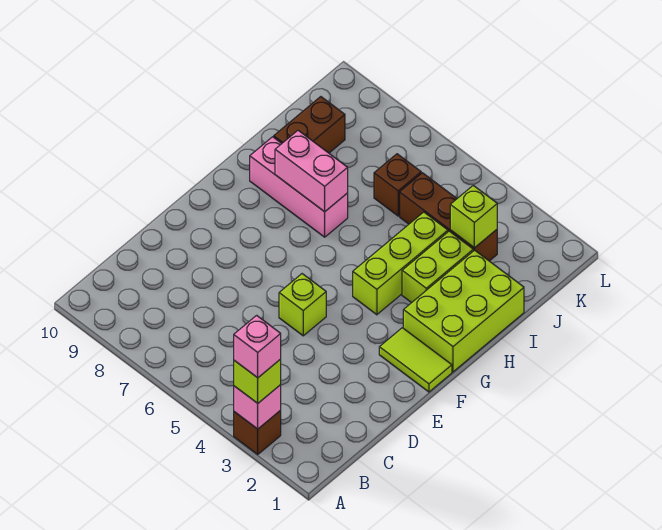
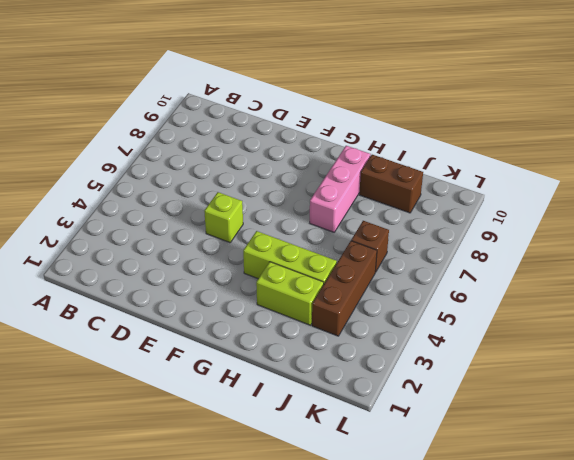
none -> brown 1x1 brick [234,410,281,454]
none -> lime 1x2 tile [379,328,452,392]
none -> lime 2x3 brick [403,250,524,372]

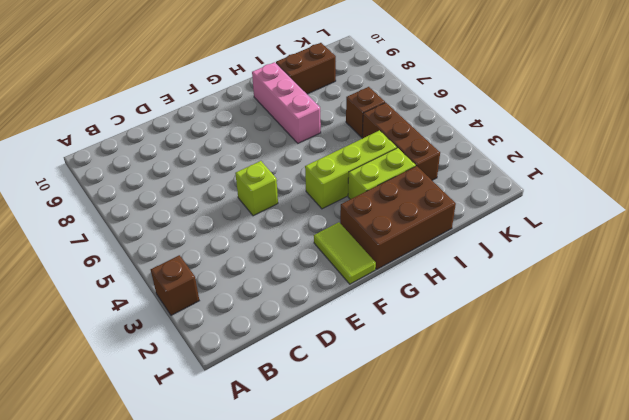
brown 2x3 brick [340,166,456,269] -> lime 2x3 brick [403,250,524,372]
none -> pink 1x1 brick [234,385,281,429]
none -> pink 1x2 brick [275,130,348,212]
none -> lime 1x1 brick [450,185,497,248]

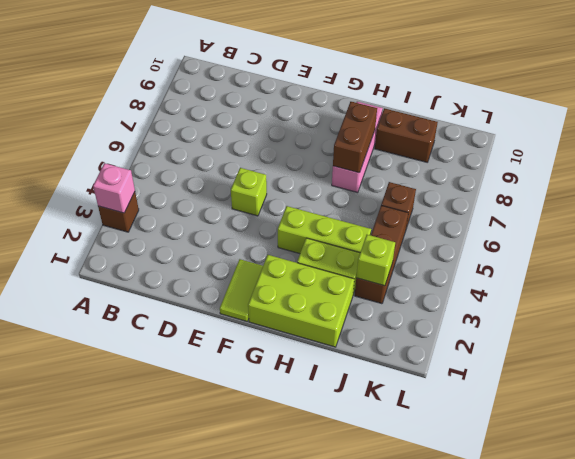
brown 1x2 brick [333,102,377,173] -> pink 1x2 brick [275,130,348,212]
none -> lime 1x1 brick [234,359,281,403]
none -> pink 1x1 brick [234,315,281,378]

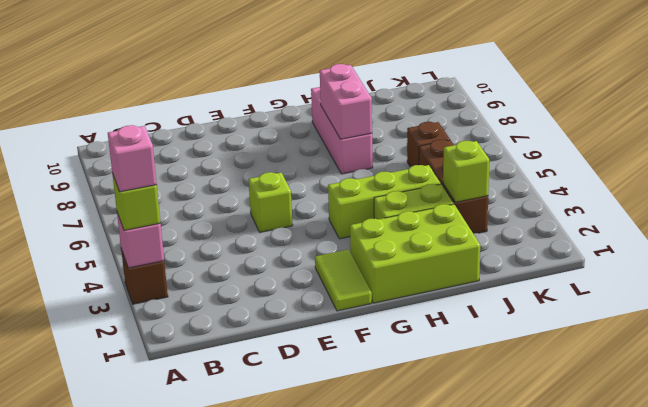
none -> brown 1x2 brick [274,97,345,153]

